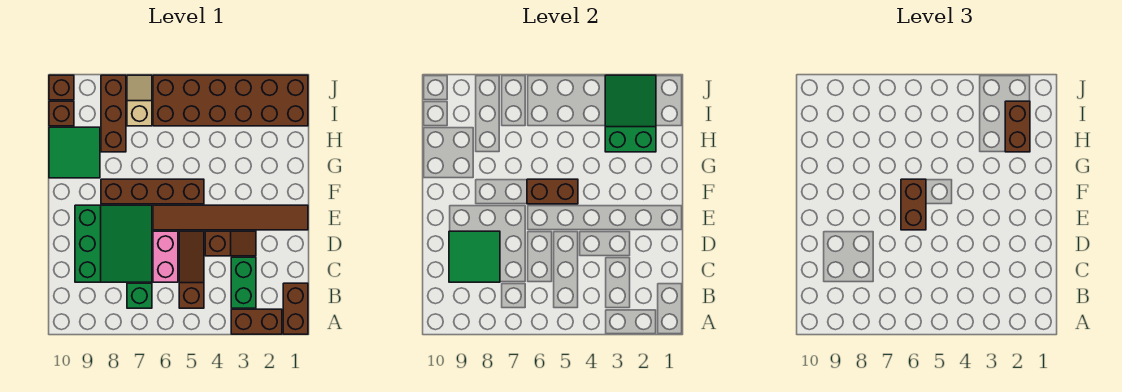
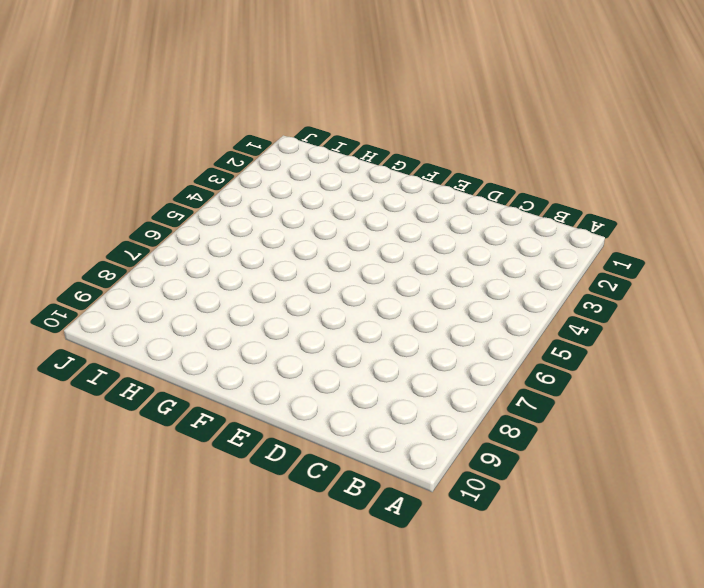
none -> brown 1x2 brick [283,283,308,334]
none -> brown 1x2 brick [231,309,282,334]
none -> green 1x2 brick [231,257,256,308]

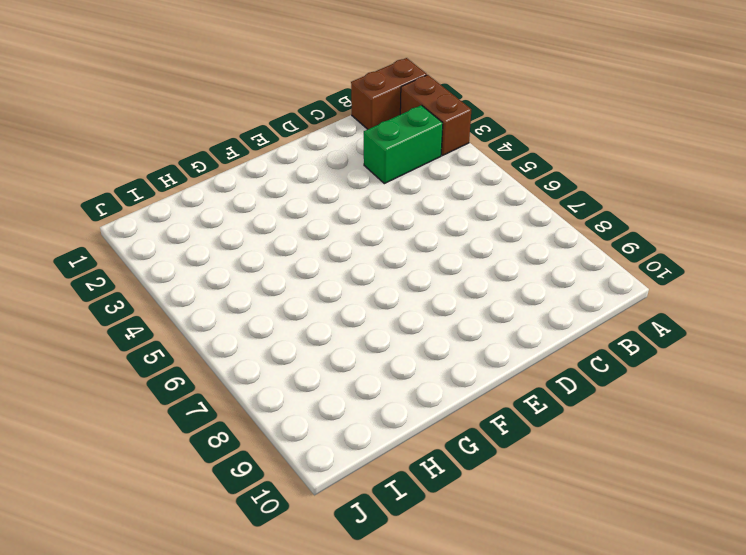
none -> brown 1x3 slope [179,231,204,308]
none -> green 1x1 brick [127,283,152,308]
none -> pink 1x2 brick [153,231,178,282]

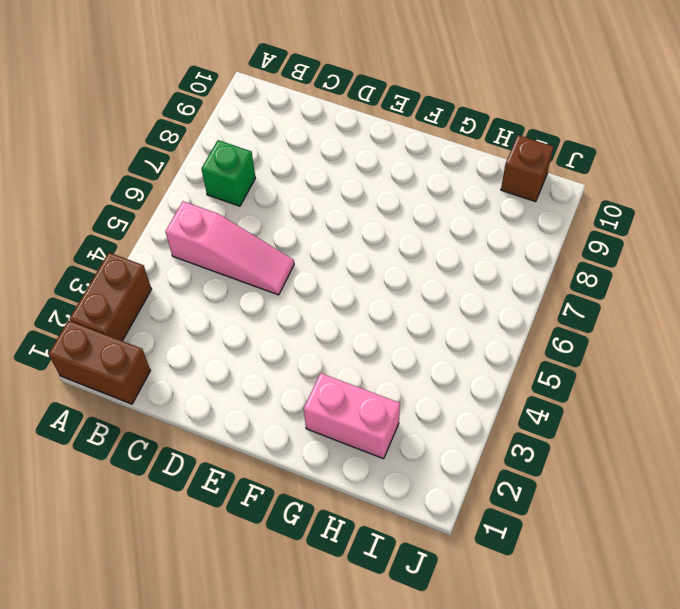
pink 1x3 slope [165,201,294,295] -> brown 1x3 slope [179,231,204,308]
pink 1x2 brick [304,373,400,459] -> pink 1x2 brick moved to [153,231,178,282]
none -> green 1x2 brick [231,257,256,308]
none -> green 3x3 slope [75,205,152,282]
none -> brown 1x2 slope [205,231,256,256]

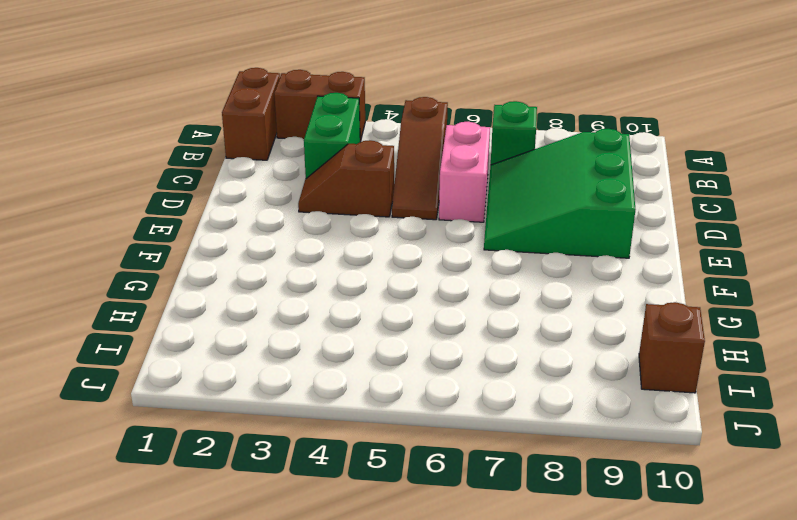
none -> brown 1x6 tile [153,205,308,230]
none -> brown 1x4 brick [101,179,204,204]
none -> green 2x2 tile [49,127,100,178]

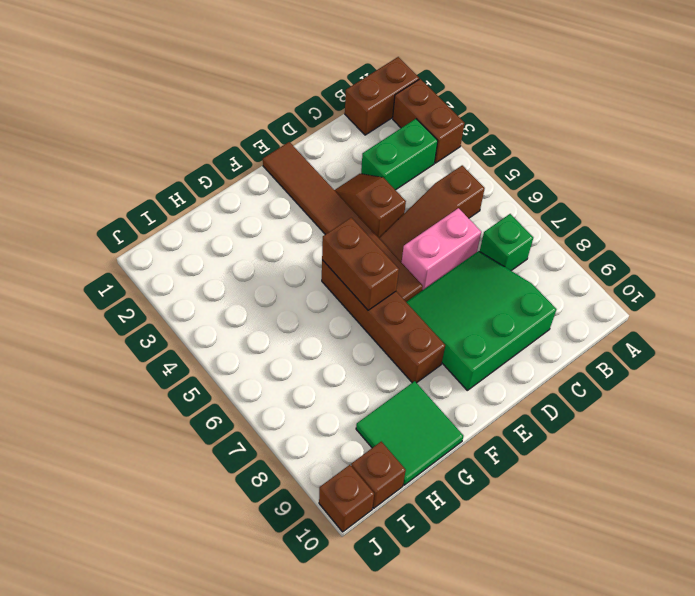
none -> brown 1x3 brick [101,75,126,152]
none -> brown 2x6 brick [153,75,308,126]
none -> tan 1x2 slope [127,75,152,126]

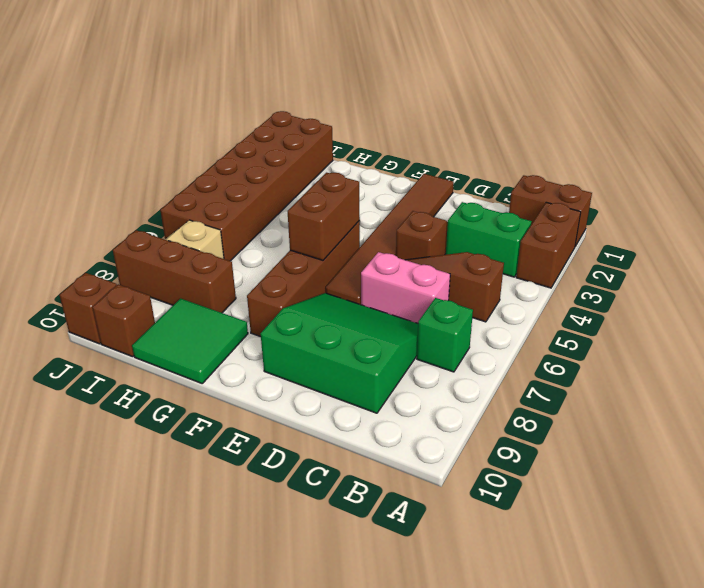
none -> green 2x2 tile [449,231,500,282]
none -> green 2x3 slope [605,75,656,152]
none -> brown 1x2 brick [901,179,926,230]

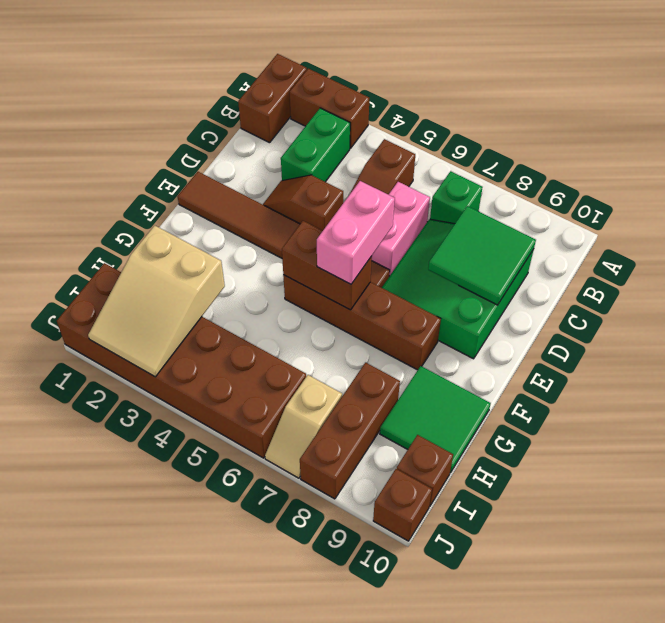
pink 1x2 brick [317,181,395,284] -> brown 1x2 brick [901,179,926,230]
tan 2x3 slope [88,226,225,377] -> green 2x3 slope [605,75,656,152]
none -> brown 1x2 brick [1005,101,1030,152]

